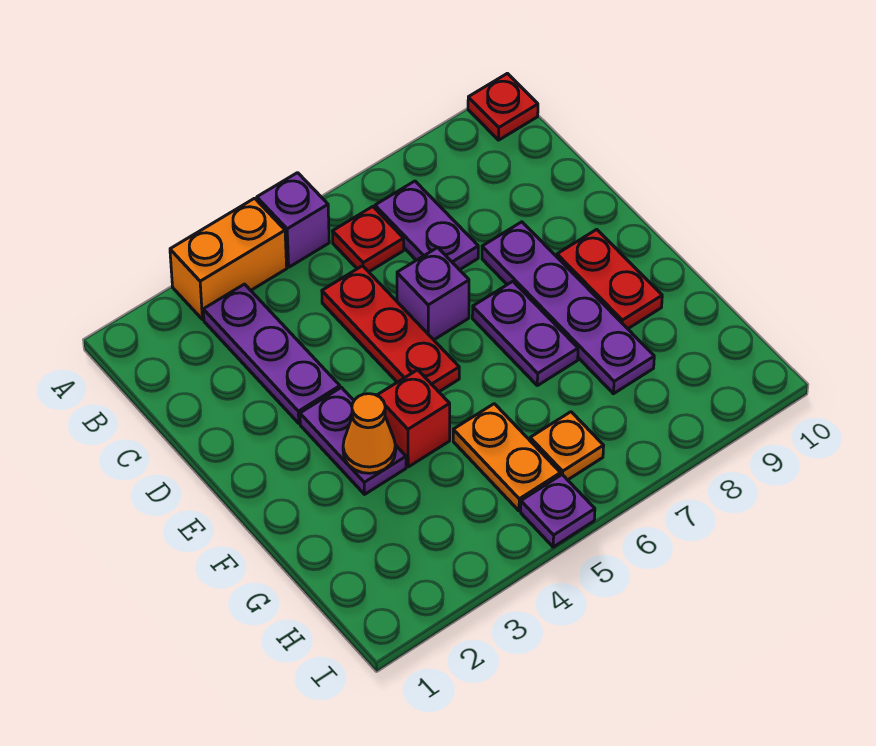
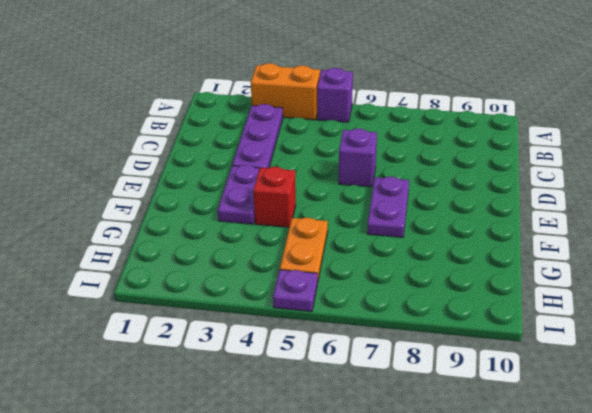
none -> red 1x1 plate [468,73,538,140]
none -> red 1x1 plate [332,207,404,272]
none -> purple 1x2 plate [375,181,478,270]

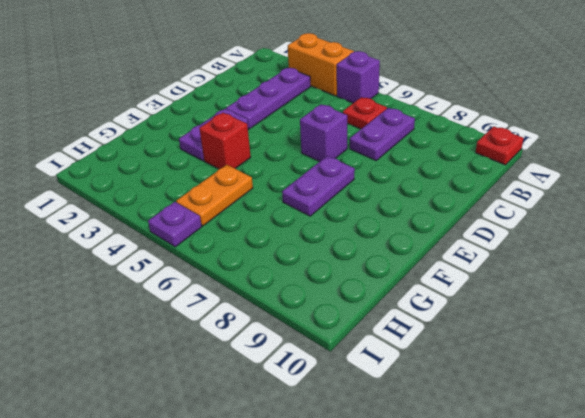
none -> red 1x3 plate [322,266,459,392]
none -> purple 1x4 plate [482,222,654,394]
none -> red 1x2 plate [557,229,662,329]

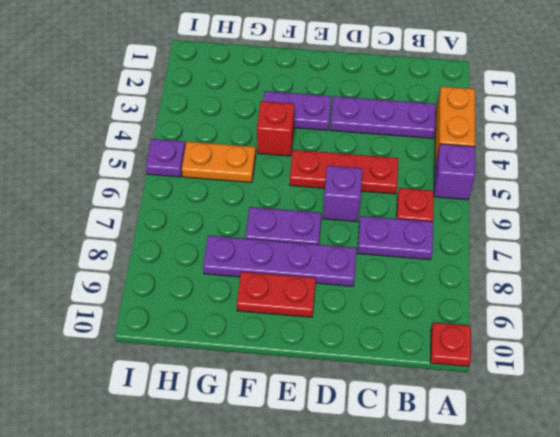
none -> orange 1x1 plate [530,412,604,480]
none -> orange 1x1 cone [343,394,396,473]

